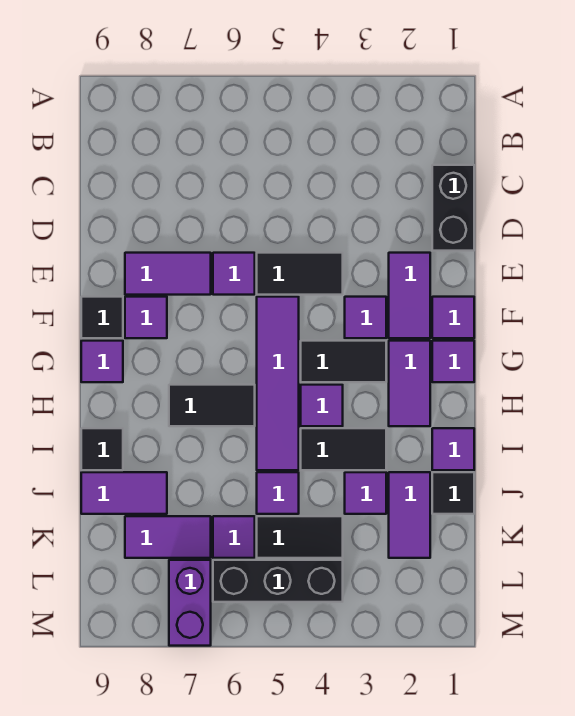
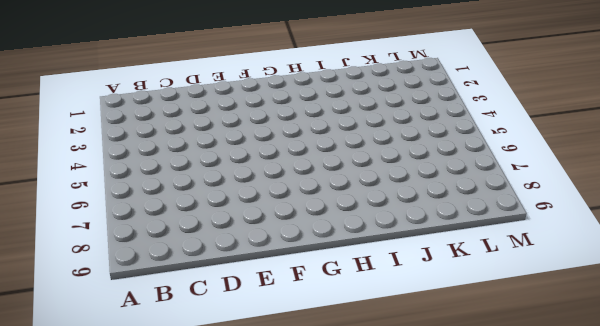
none -> black 1x2 brick [432,165,474,251]
none -> purple 1x2 tile [389,253,430,338]
none -> black 1x2 tile [257,253,343,295]

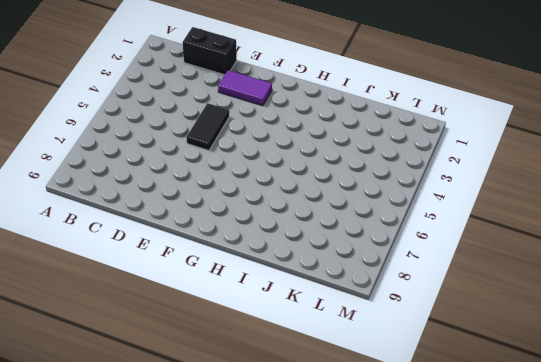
none -> purple 1x1 tile [213,253,255,295]
none -> purple 1x2 tile [125,253,211,295]
none -> purple 1x1 tile [432,297,474,338]

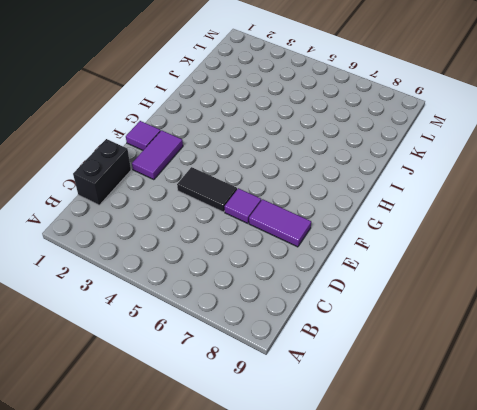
none -> purple 1x1 tile [345,297,386,338]
none -> purple 1x4 tile [257,297,299,470]
none -> purple 1x1 tile [125,297,167,338]

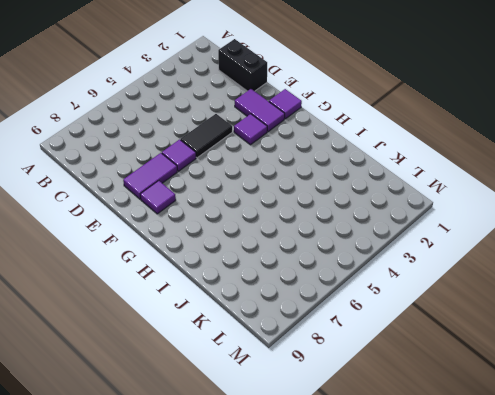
none -> purple 1x4 tile [257,297,299,470]
none -> black 1x1 tile [81,297,123,338]
none -> purple 1x1 tile [432,341,474,382]

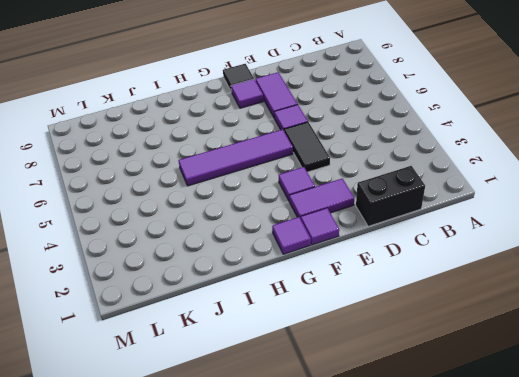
none -> purple 1x2 tile [389,341,430,426]
none -> black 1x2 tile [301,341,386,382]
none -> purple 1x1 tile [81,341,123,382]

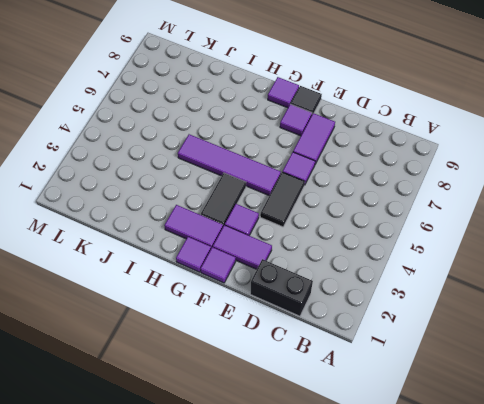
none -> purple 1x1 tile [301,385,343,426]
none -> black 1x2 tile [169,385,255,426]
none -> purple 1x1 tile [432,428,474,470]

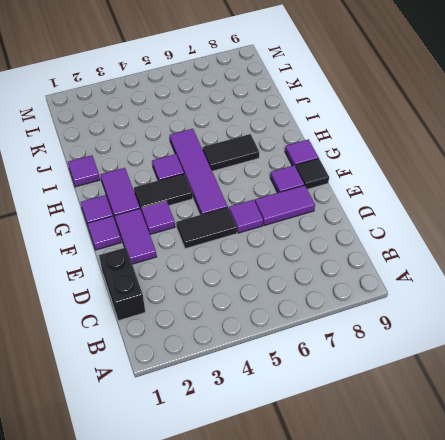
none -> black 1x2 tile [301,428,386,470]
none -> black 1x1 tile [81,428,123,470]
none -> black 1x1 tile [432,472,474,514]

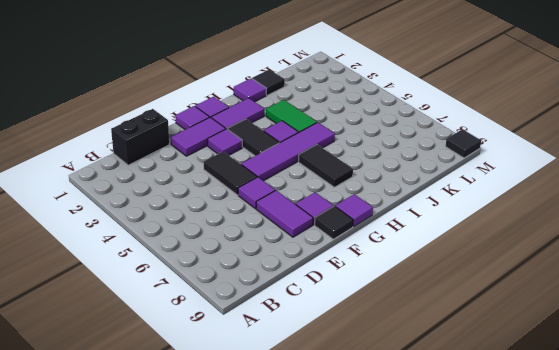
green 1x2 tile [266,100,317,133] -> black 1x2 tile [301,428,386,470]
black 1x1 tile [445,129,481,158] -> black 1x1 tile moved to [81,428,123,470]
none -> purple 1x2 tile [389,472,430,558]
none -> purple 1x1 tile [345,472,386,514]
none -> purple 1x1 tile [257,472,299,514]

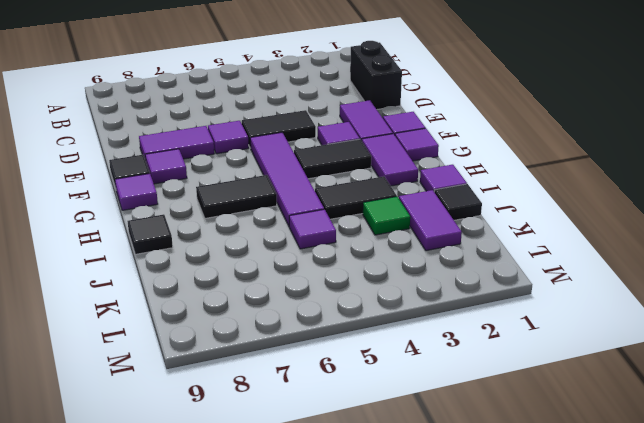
green 1x1 tile [363,197,410,235] -> purple 1x1 tile [345,472,386,514]
none -> purple 1x1 tile [301,385,343,426]
none -> purple 1x2 tile [81,472,167,514]
none -> black 1x2 tile [257,516,343,558]

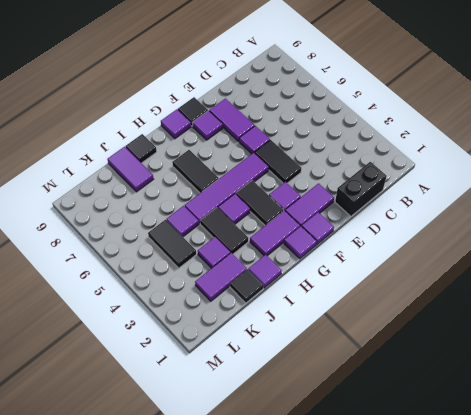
none -> purple 1x1 tile [213,516,255,558]
none -> purple 1x2 tile [125,516,211,558]
none -> black 1x3 brick [213,560,343,602]

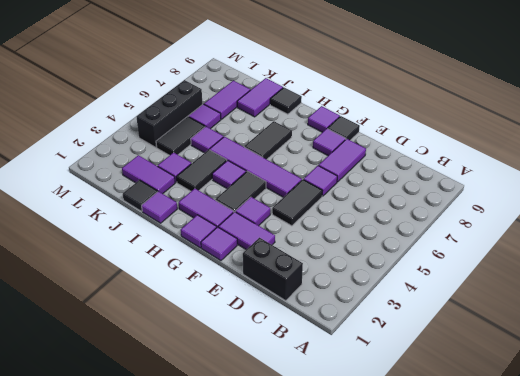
none -> purple 1x2 brick [169,560,211,646]

